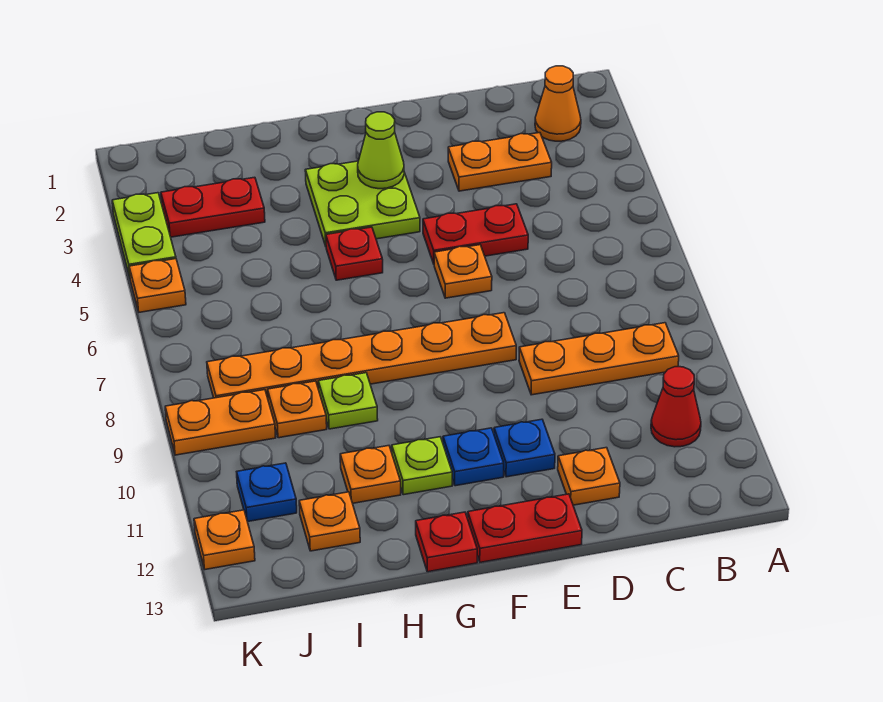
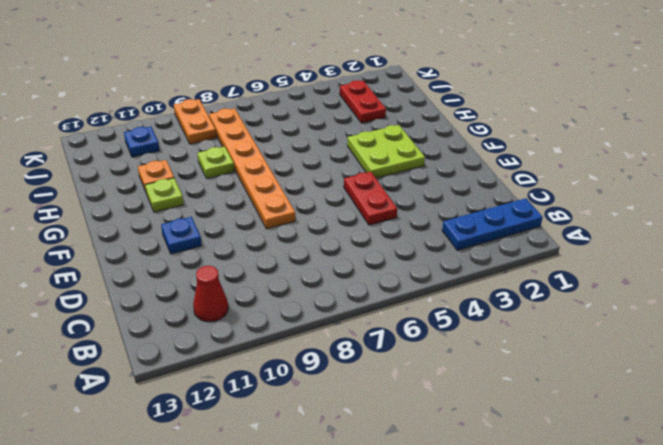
blue 1x3 plate [442,198,543,250] -> orange 1x1 cone [535,66,581,141]
none -> orange 1x3 plate [519,323,679,395]
none -> orange 1x2 plate [448,133,552,191]
none -> orange 1x1 plate [558,448,620,505]

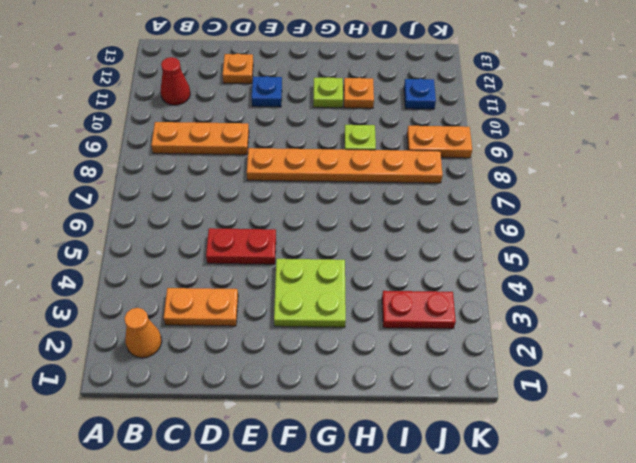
none -> orange 1x1 plate [434,245,492,298]
none -> red 1x2 plate [468,494,582,562]
none -> blue 1x1 plate [443,428,504,486]

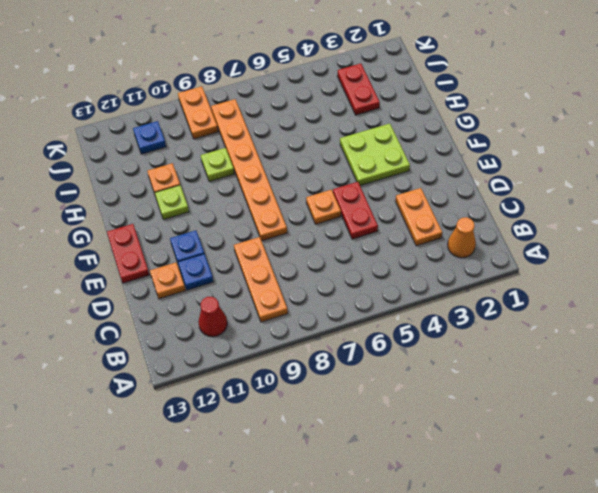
blue 1x1 plate [178,254,213,290] -> blue 1x1 plate moved to [443,428,504,486]
none -> red 1x1 plate [326,227,383,280]
none -> red 1x1 plate [416,512,477,572]
none -> orange 1x1 plate [268,381,327,438]

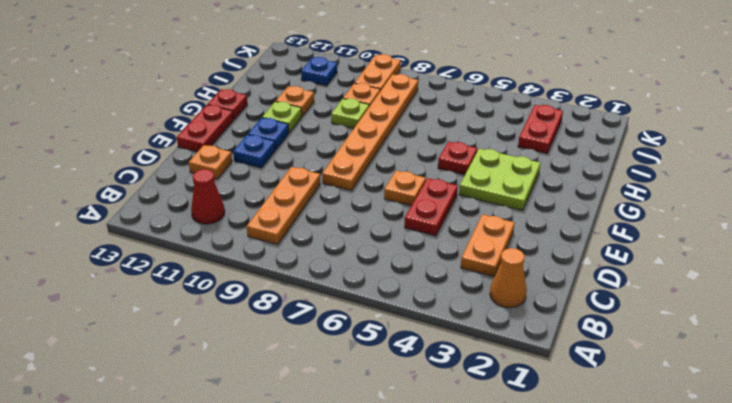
none -> orange 1x1 plate [299,492,360,551]
none -> lime 1x2 plate [112,193,176,277]
none -> orange 1x1 plate [129,259,186,312]

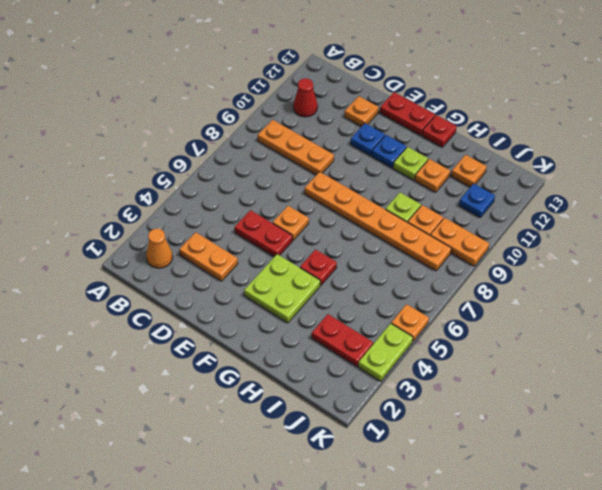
none -> orange 1x1 plate [194,510,255,569]
none -> lime 1x1 cone [358,112,404,189]

